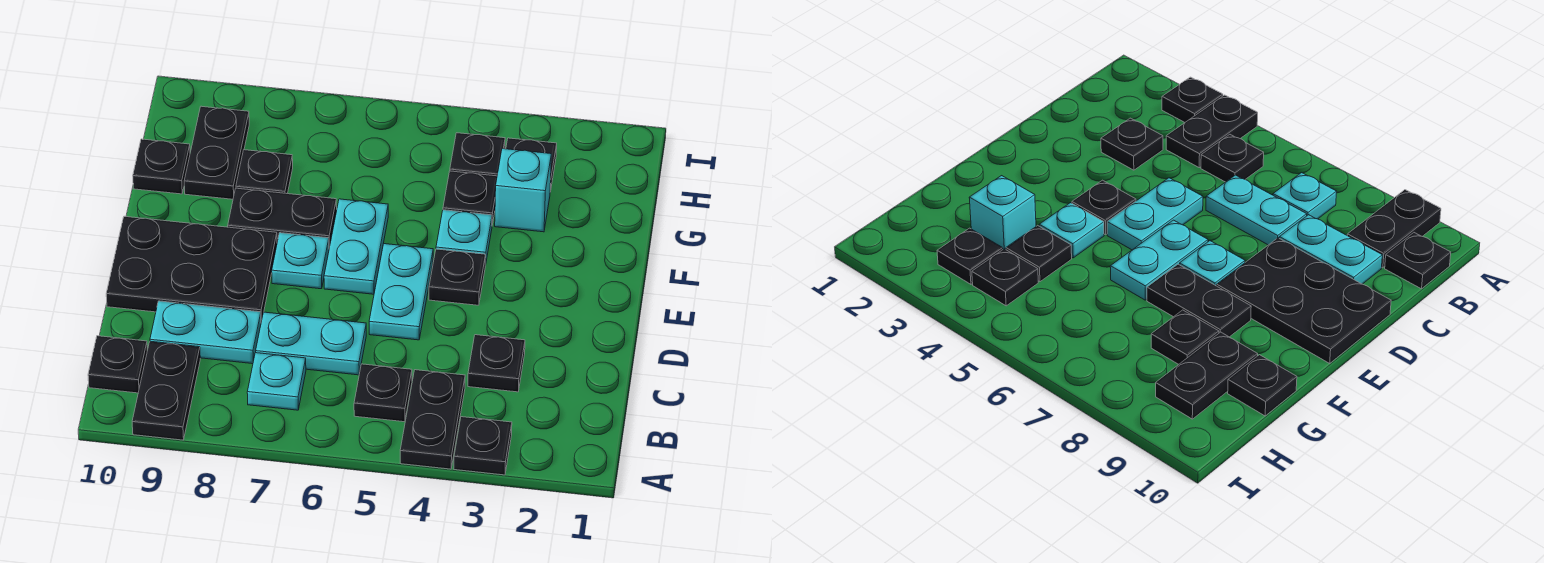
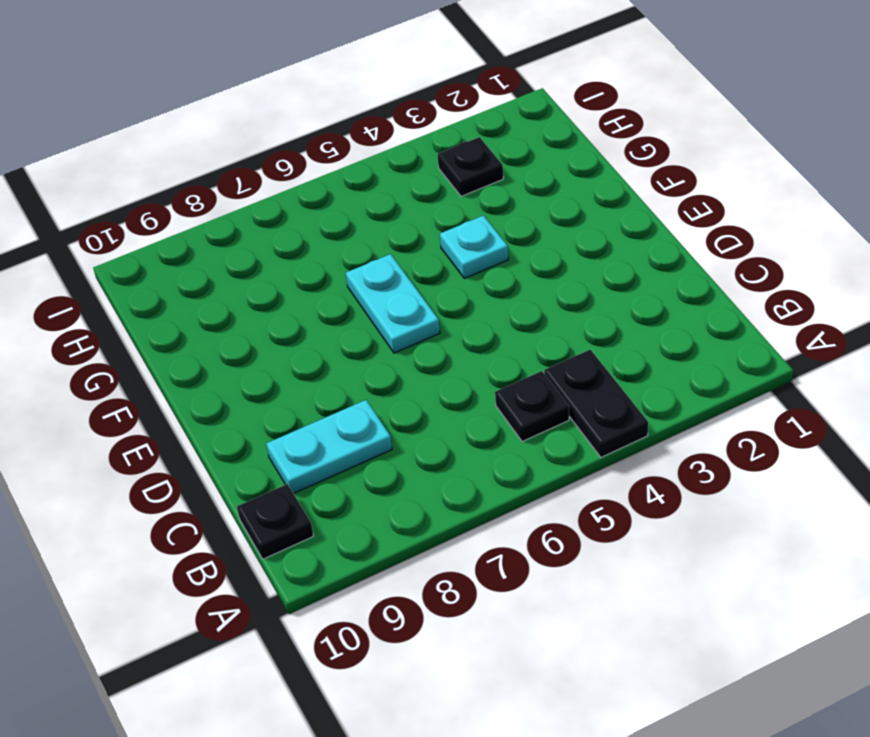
none -> black 1x1 plate [454,417,512,475]
none -> black 1x2 plate [132,341,200,440]
none -> cyan 1x1 plate [247,353,306,410]

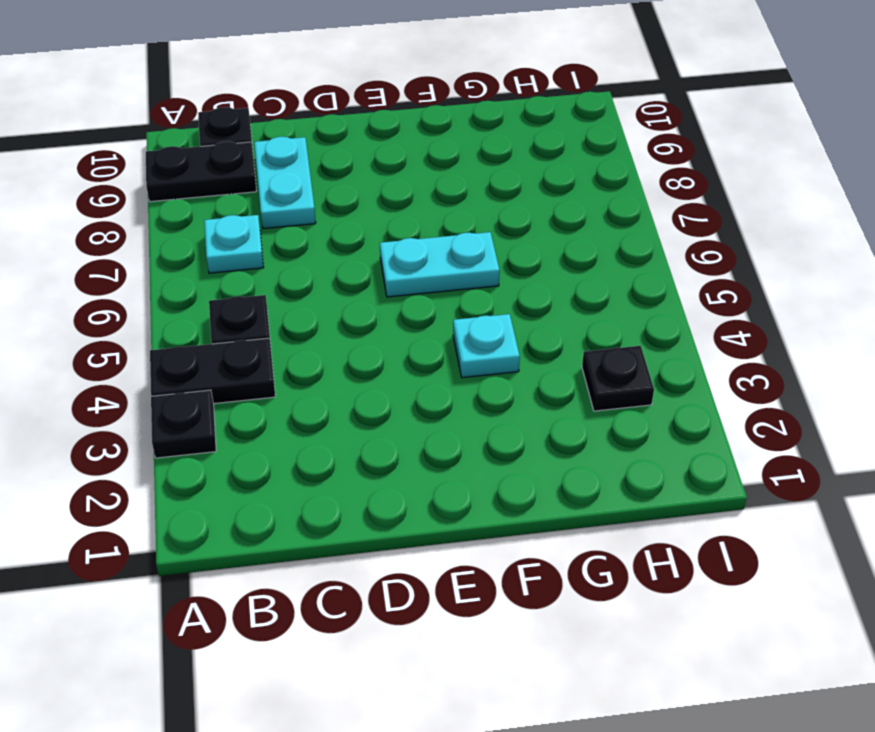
none -> black 1x1 plate [468,335,525,392]
none -> cyan 1x2 plate [256,312,366,375]
none -> cyan 1x2 plate [369,244,433,340]

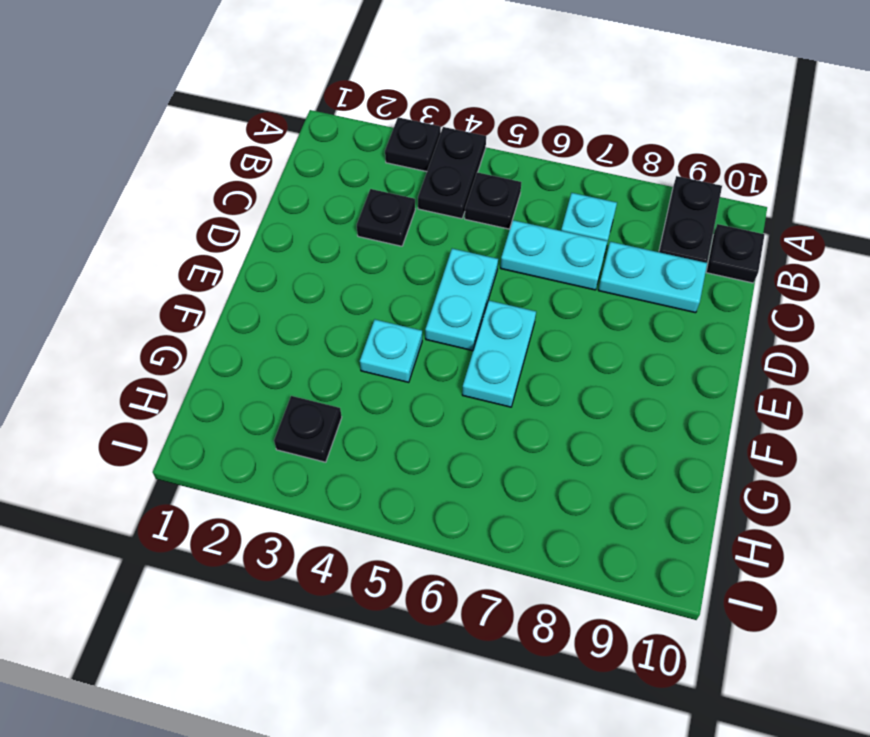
none -> black 2x3 plate [106,216,277,322]
none -> black 1x1 plate [429,249,486,305]
none -> cyan 1x1 plate [272,233,329,289]

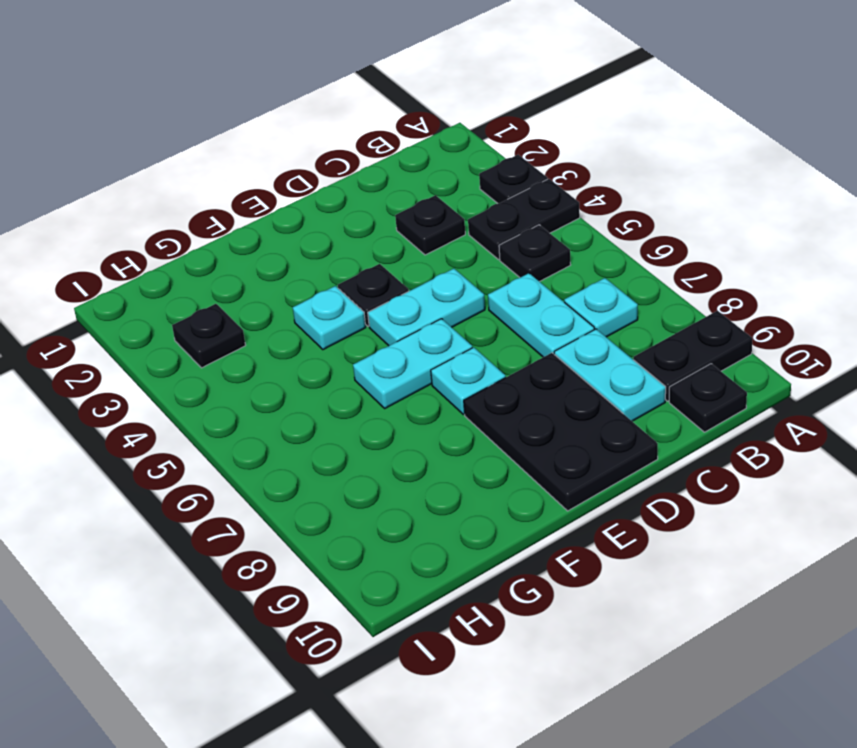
none -> black 1x2 plate [228,188,337,248]
none -> cyan 1x1 brick [495,149,551,232]
none -> black 1x1 plate [443,171,497,225]

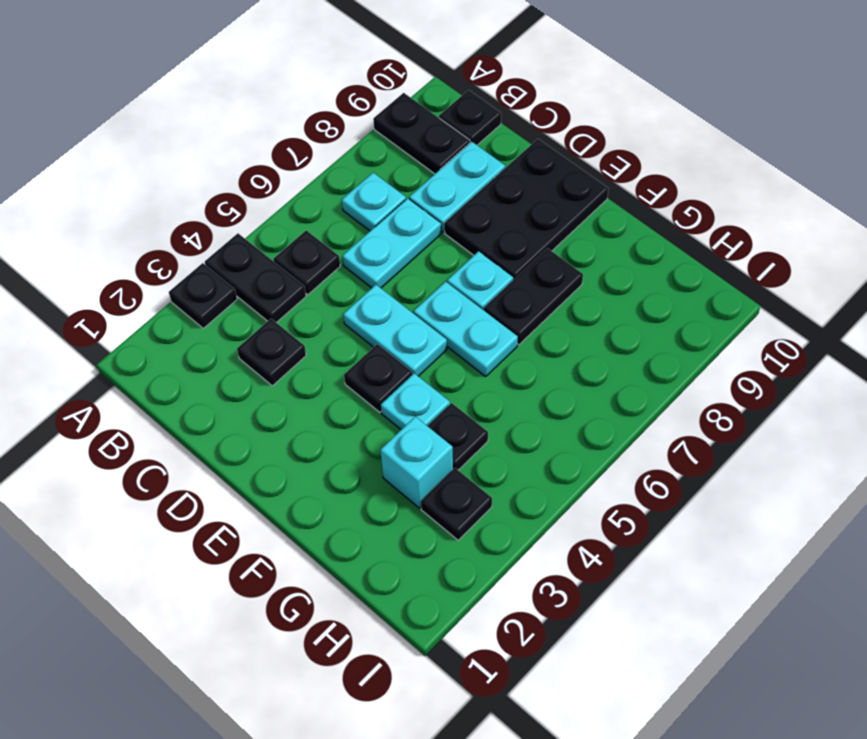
none -> black 1x1 plate [236,150,293,194]
none -> black 1x2 plate [184,106,249,199]
none -> black 1x1 plate [133,139,190,194]

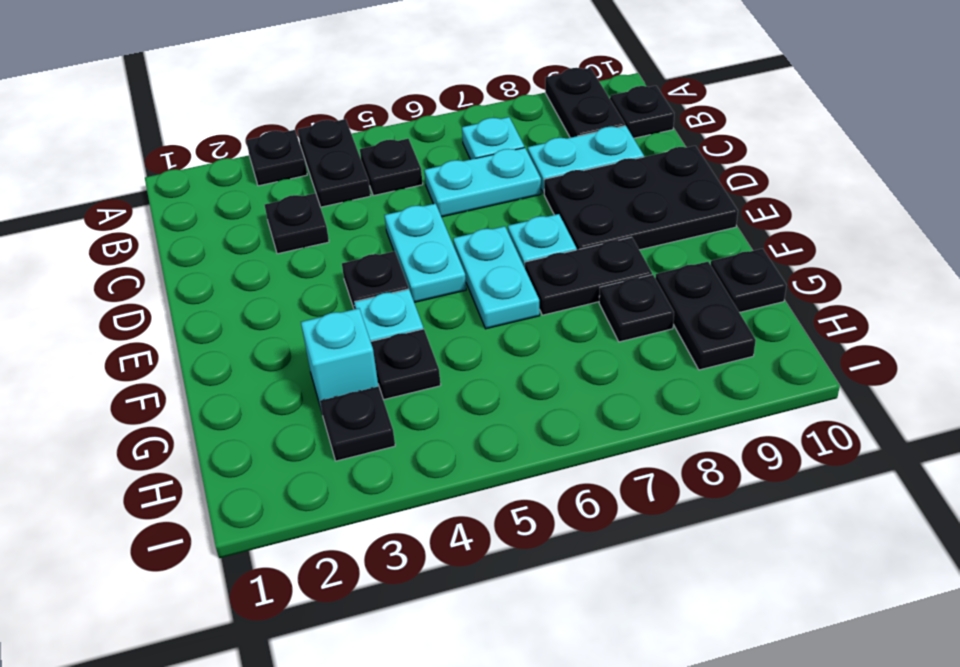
none -> black 1x1 plate [450,133,505,176]

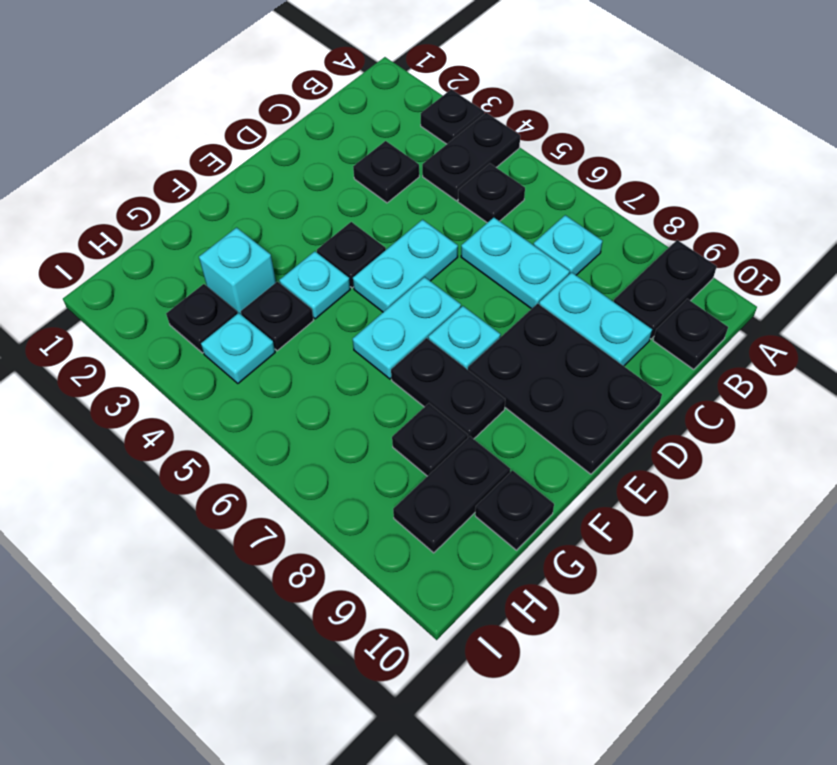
cyan 1x1 plate [201,313,275,384] -> black 1x1 plate [450,133,505,176]

